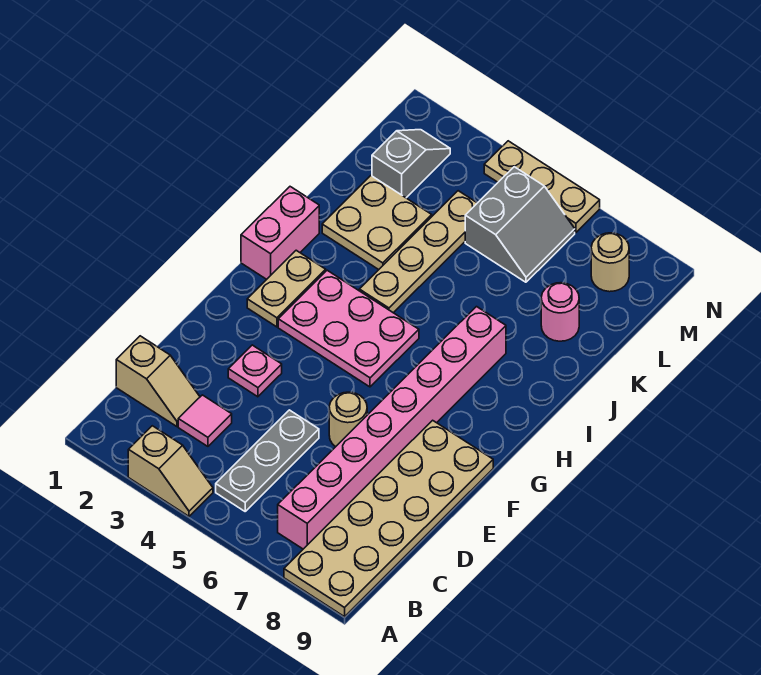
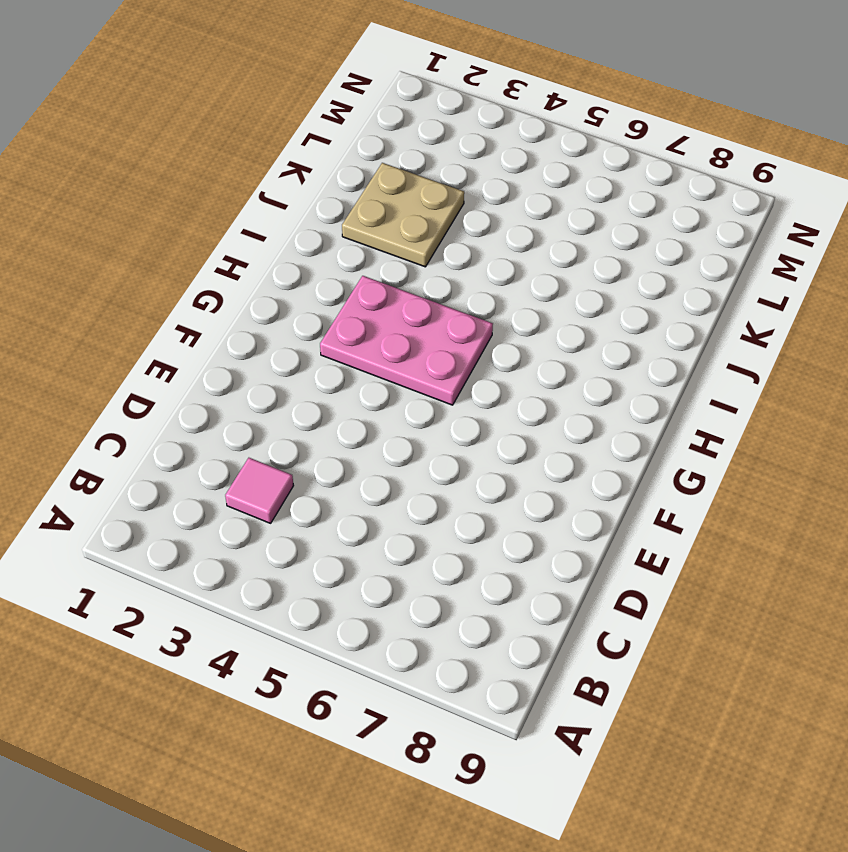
none -> tan 1x2 slope [128,426,213,516]
none -> tan 2x6 plate [284,420,493,617]
none -> grey 1x3 plate [216,410,319,511]

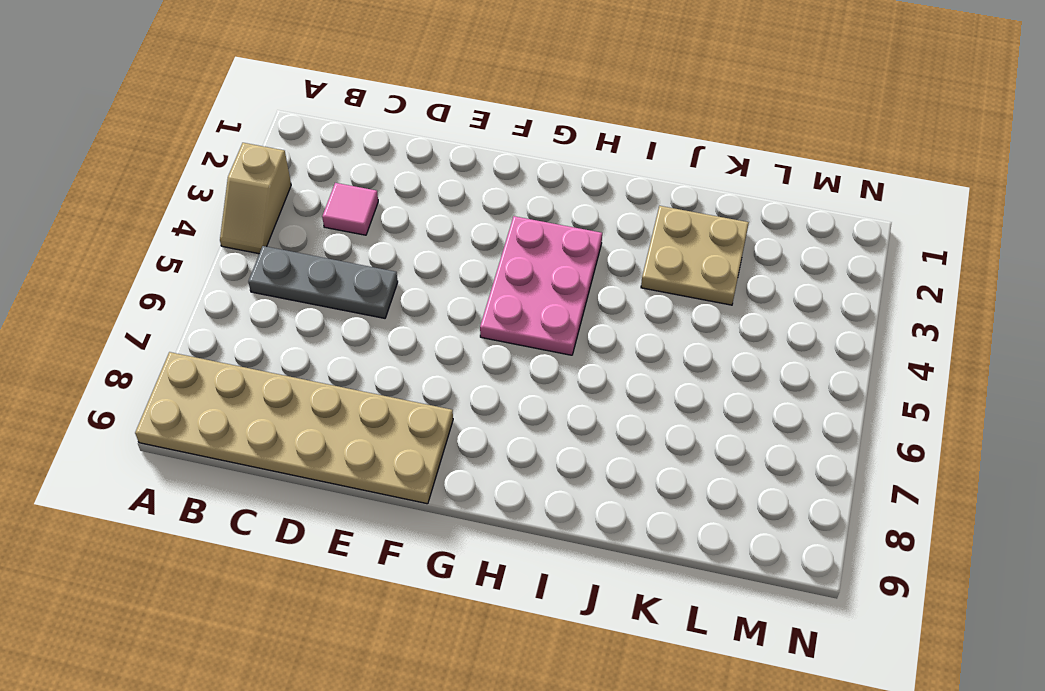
none -> pink 1x8 brick [278,307,506,549]
none -> tan 1x2 slope [116,336,200,427]
none -> pink 1x1 plate [228,345,282,397]

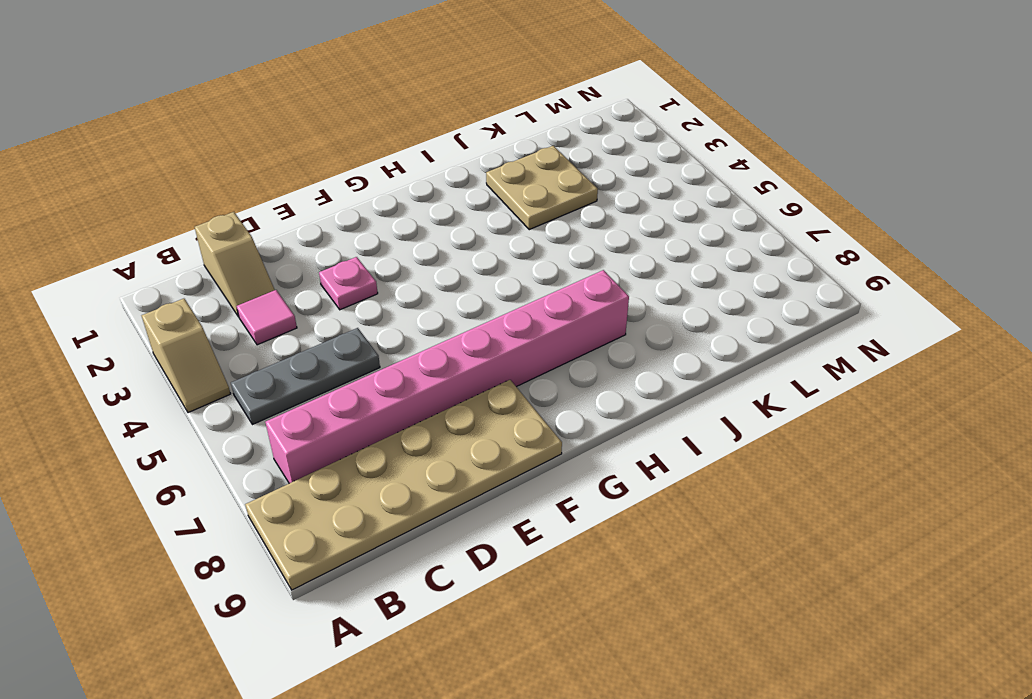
none -> tan 1x1 round brick [329,392,367,447]
none -> tan 1x2 plate [247,250,326,327]
none -> pink 2x3 plate [278,270,419,387]

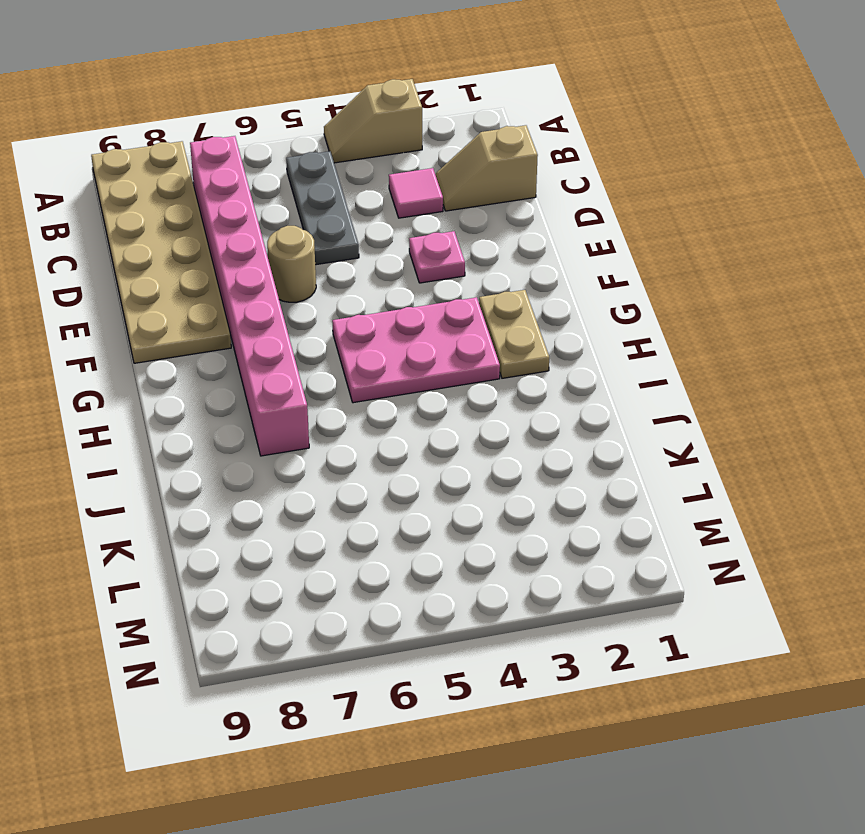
none -> pink 1x2 brick [241,187,319,279]
none -> tan 1x4 plate [359,191,477,313]
none -> tan 2x2 plate [322,176,432,270]

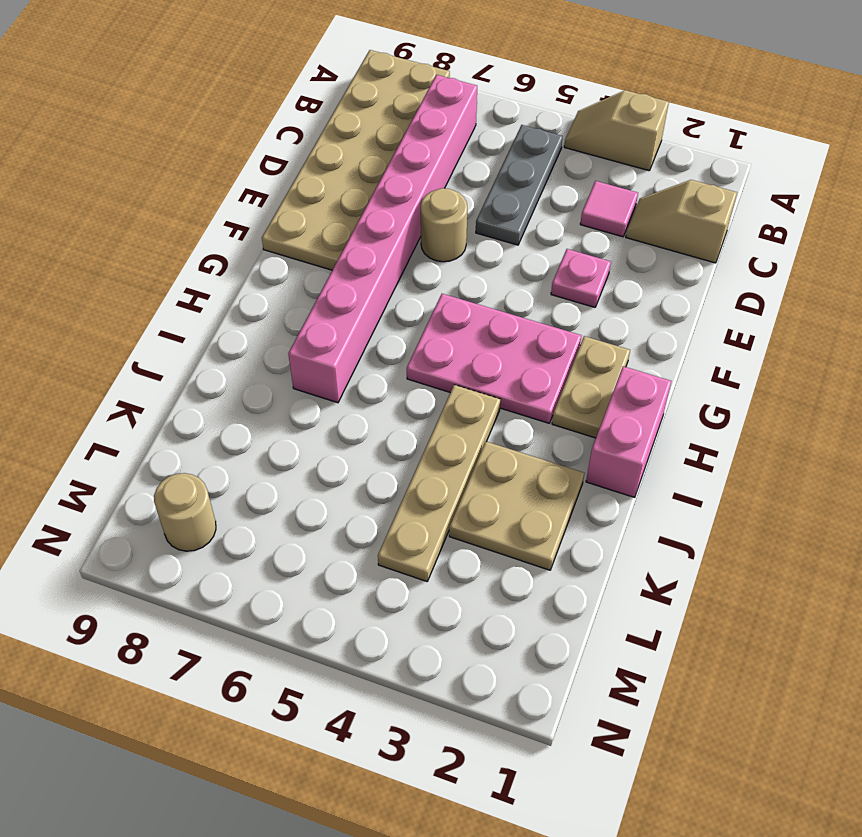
none -> pink 1x1 round brick [541,283,579,341]
none -> grey 1x2 slope [372,130,450,198]
none -> grey 2x2 slope [465,167,575,282]

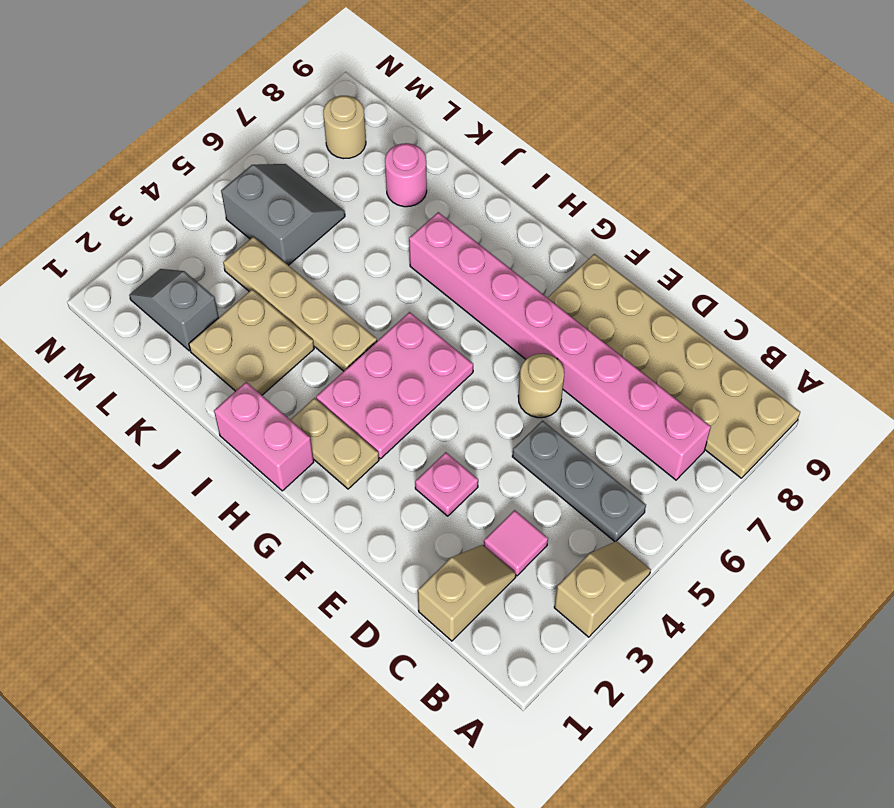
none -> tan 1x3 plate [484,141,600,232]

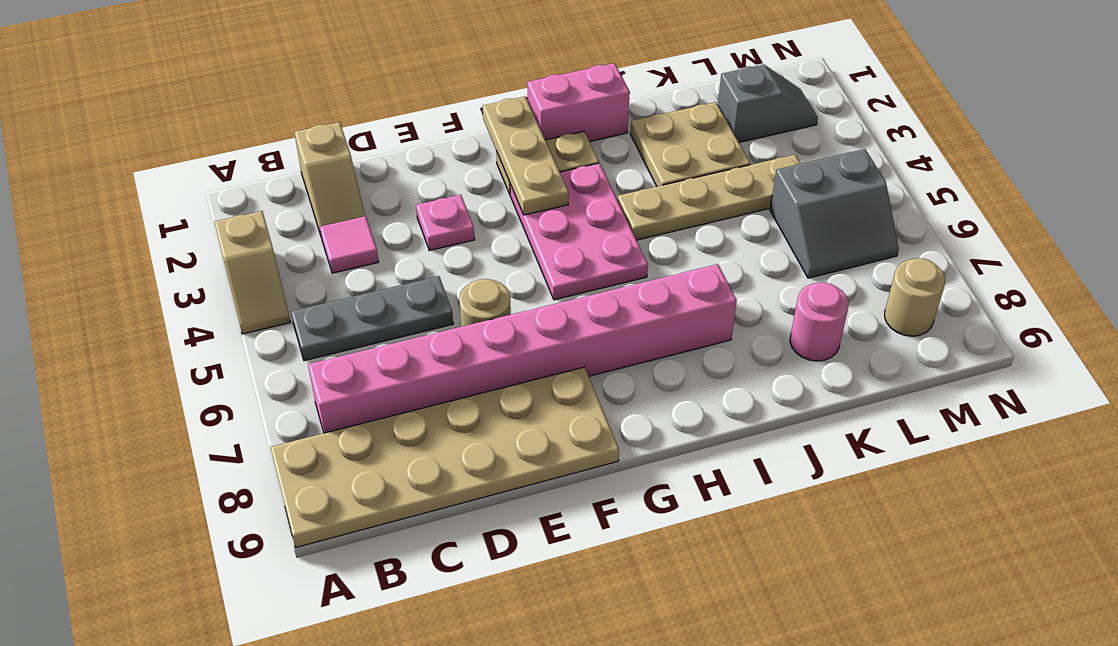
tan 1x3 plate [483,96,569,215] -> tan 1x3 plate moved to [484,141,600,232]

